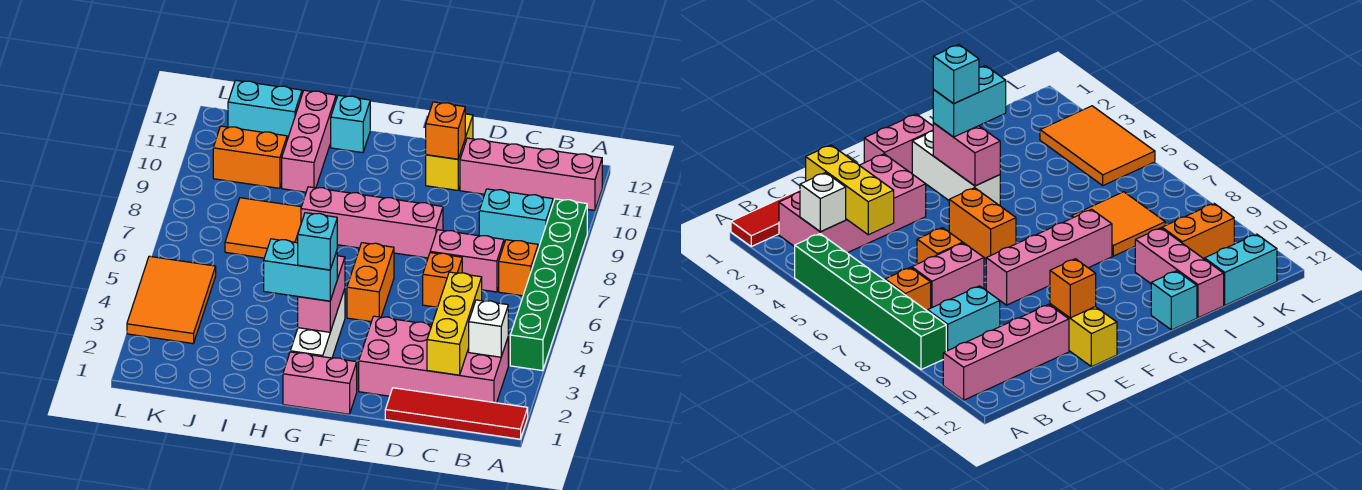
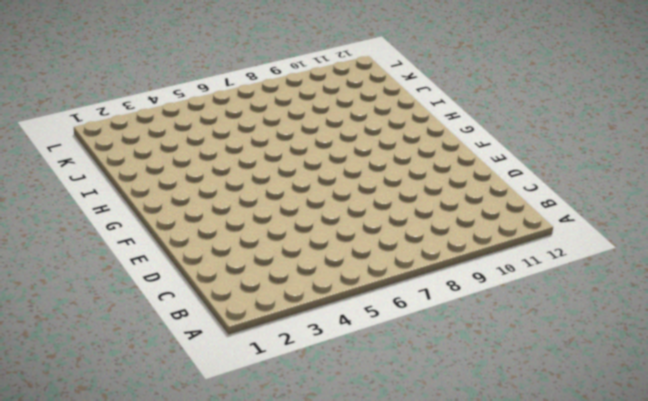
none -> red 1x4 tile [385,388,528,439]
none -> green 1x6 brick [510,199,587,371]
none -> pink 1x4 brick [460,138,602,210]

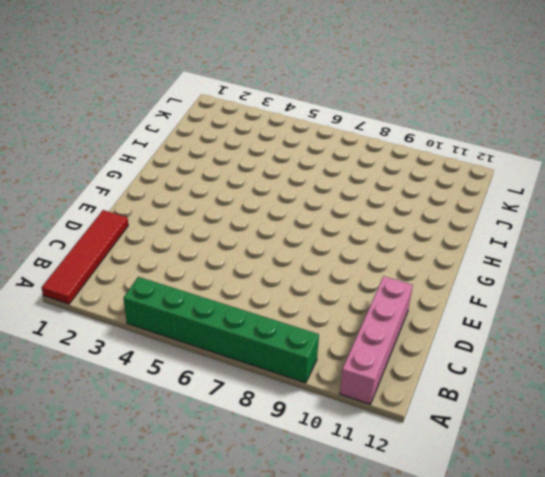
none -> pink 2x4 brick [359,316,508,403]
none -> orange 1x1 brick [499,240,538,296]
none -> cyan 1x2 brick [479,189,553,248]

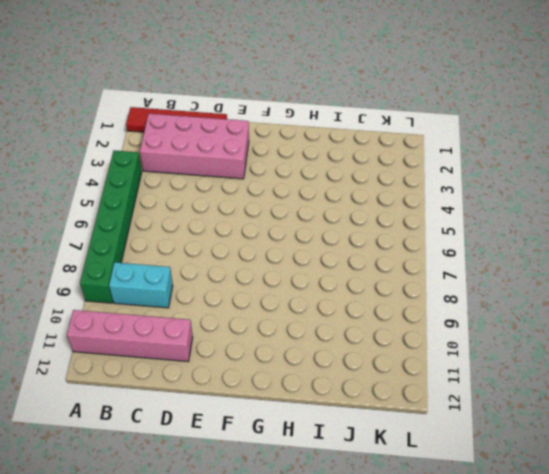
none -> orange 1x1 brick [499,240,538,296]
none -> pink 1x2 brick [430,230,504,292]
none -> orange 1x1 brick [423,253,462,307]

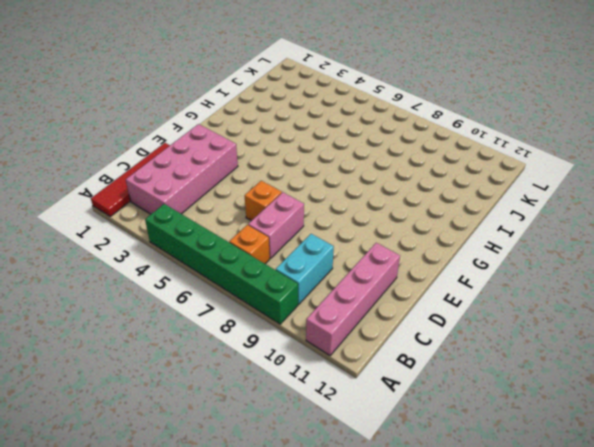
none -> pink 1x4 brick [301,187,443,258]
none -> yellow 1x2 brick [426,114,473,190]
none -> pink 1x2 brick [283,352,357,414]

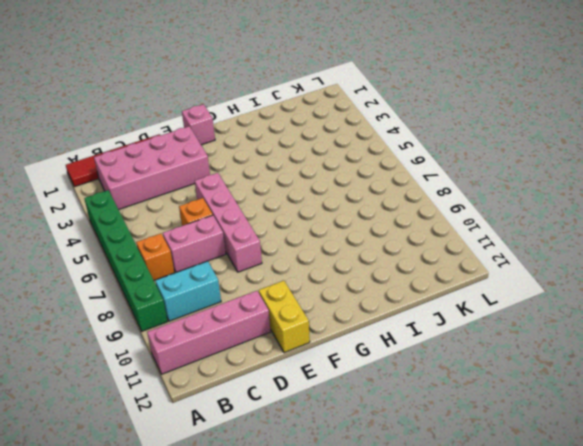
pink 1x4 brick [195,173,262,272] -> pink 1x4 brick turned to [301,187,443,258]
pink 1x1 brick [182,104,215,145] -> pink 1x2 brick [283,352,357,414]
none -> orange 1x2 brick [347,243,394,322]
none -> white 1x3 brick [290,289,345,358]
none -> cyan 1x1 brick [331,95,370,153]

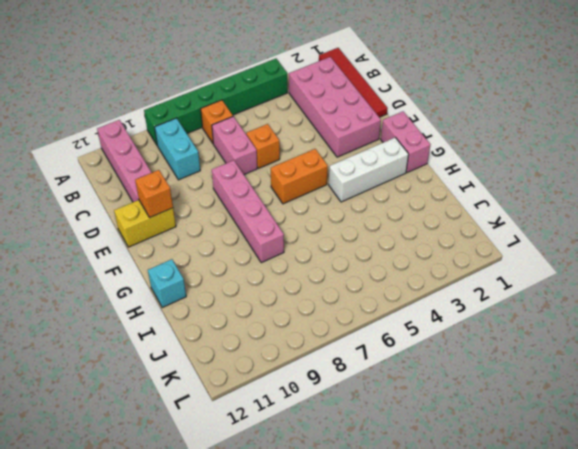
none -> orange 2x2 tile [225,198,301,258]
none -> pink 1x3 brick [282,90,336,192]
none -> orange 1x2 brick [213,126,287,188]

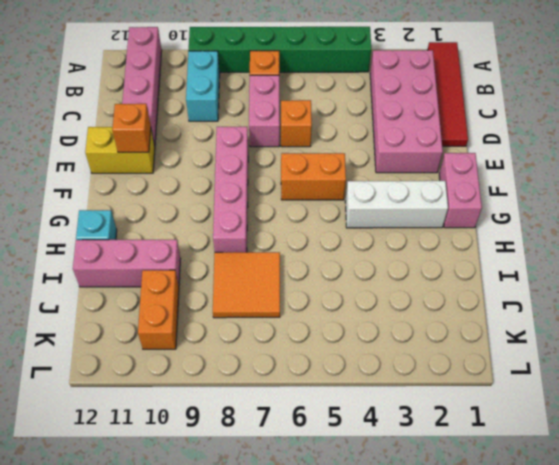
none -> cyan 1x2 brick [228,80,302,140]
none -> orange 2x3 tile [127,256,216,344]
none -> white 1x1 brick [469,300,508,357]

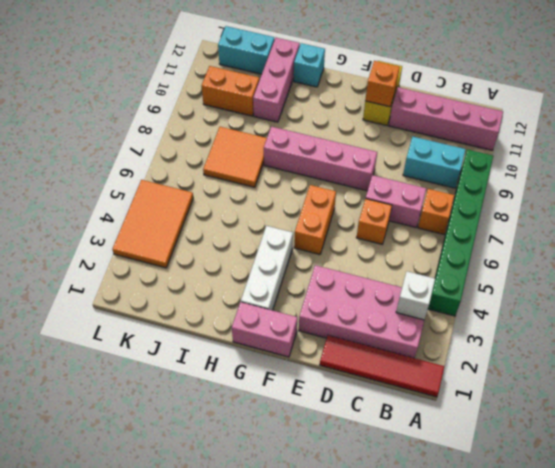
none -> yellow 1x3 brick [427,272,482,375]
none -> pink 1x2 brick [298,256,345,332]
none -> cyan 1x2 brick [264,239,337,301]

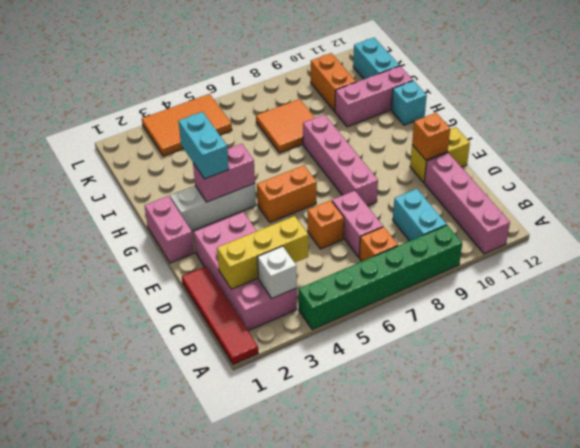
none -> cyan 1x1 brick [298,213,337,270]

